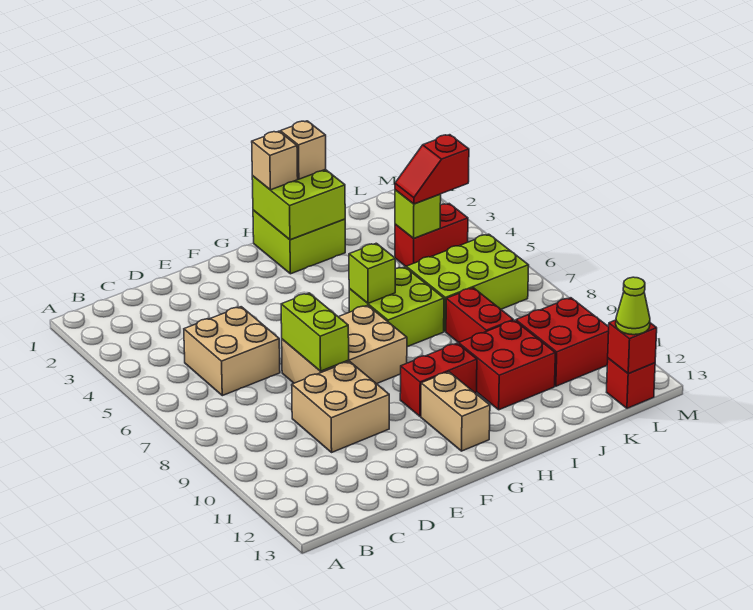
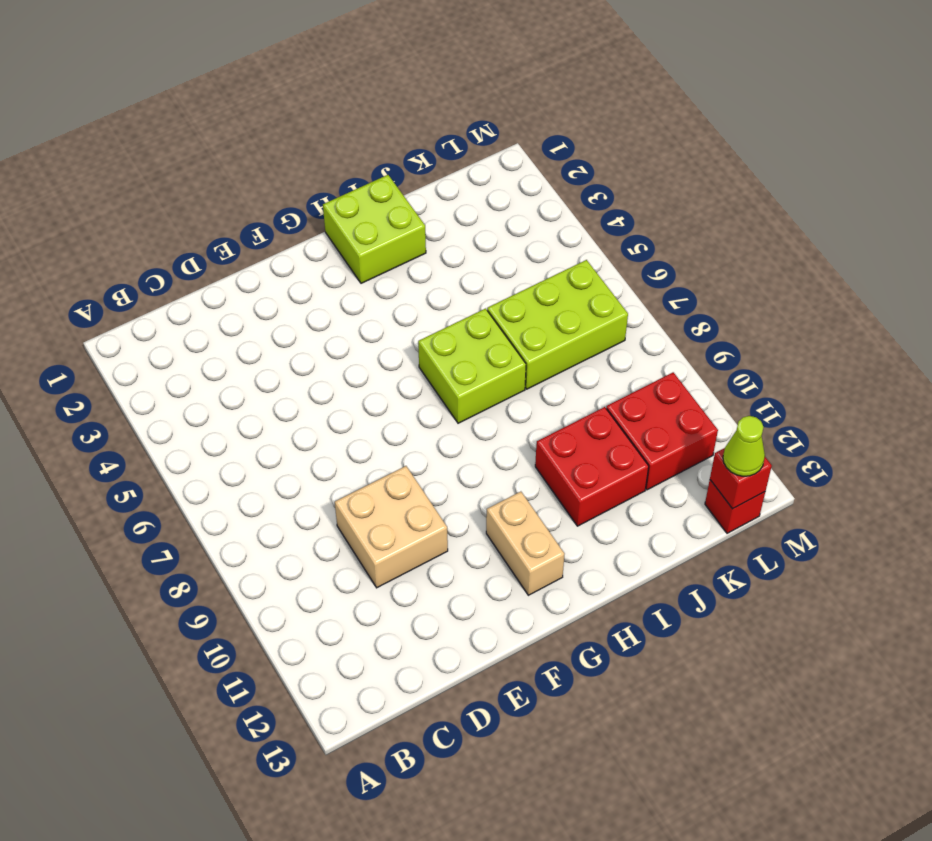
none -> tan 2x2 brick [184,307,280,396]
none -> tan 2x3 brick [282,305,407,384]
none -> red 1x2 brick [400,343,477,416]

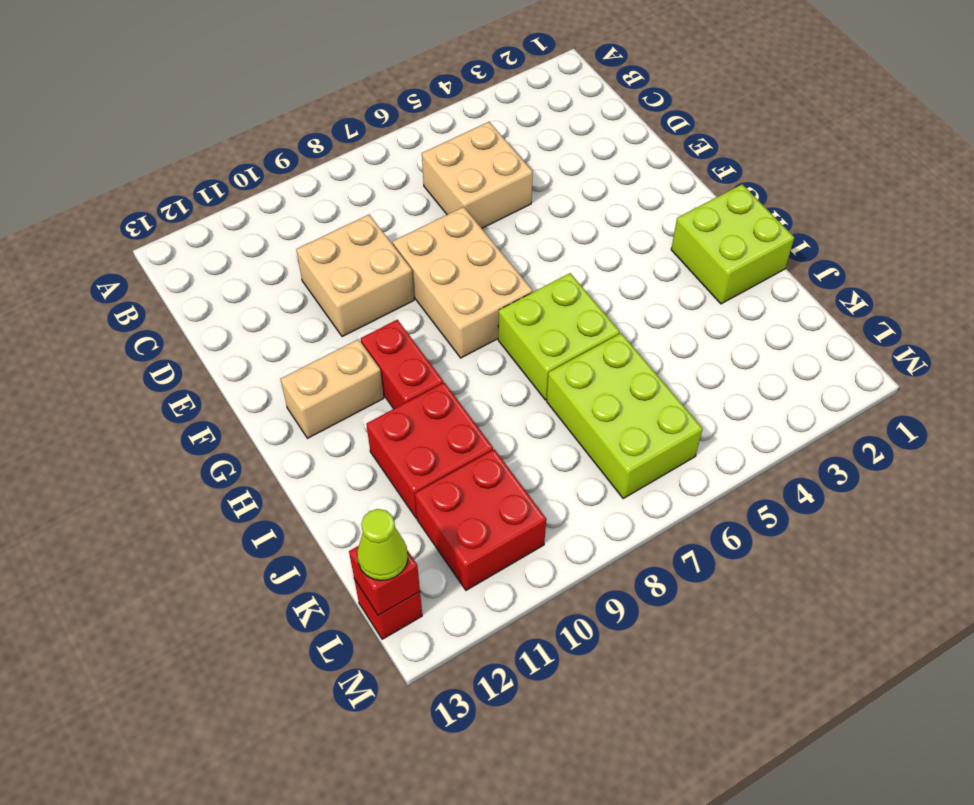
none -> red 1x2 brick [446,288,513,343]
none -> red 1x2 brick [395,204,468,267]
none -> lime 1x2 brick [281,293,349,371]

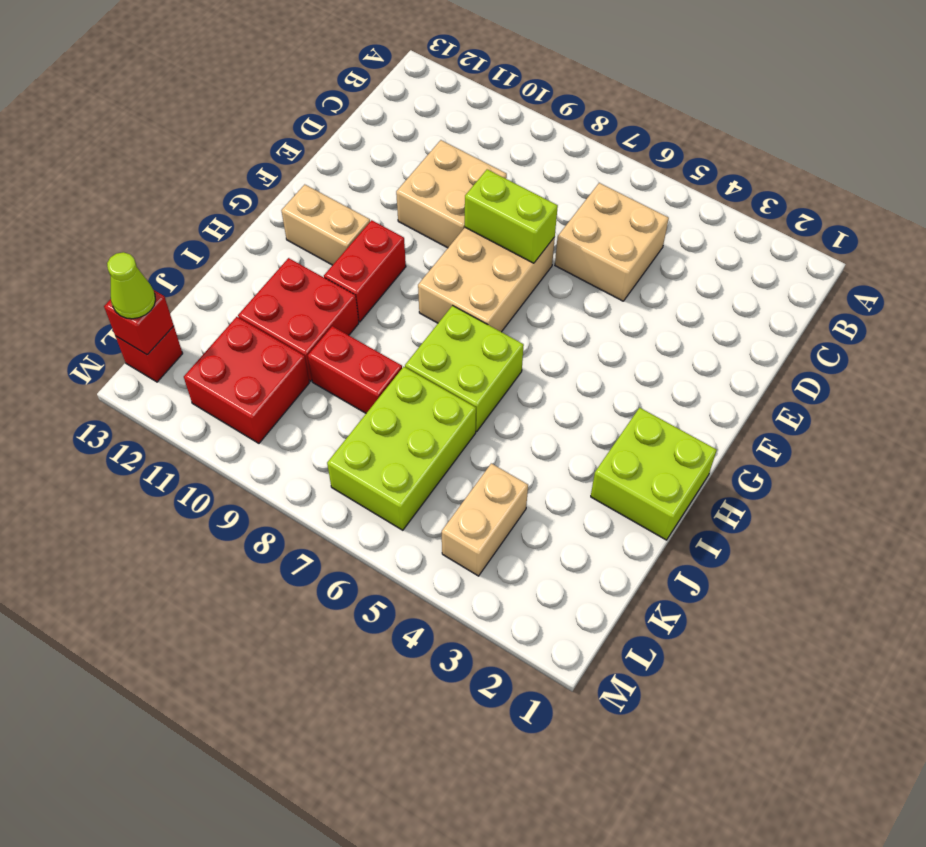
tan 1x2 brick [442,463,528,576] -> red 1x2 brick [395,204,468,267]
none -> lime 2x2 brick [252,169,345,240]
none -> lime 1x1 brick [349,243,395,303]
none -> lime 1x1 brick [395,190,441,238]

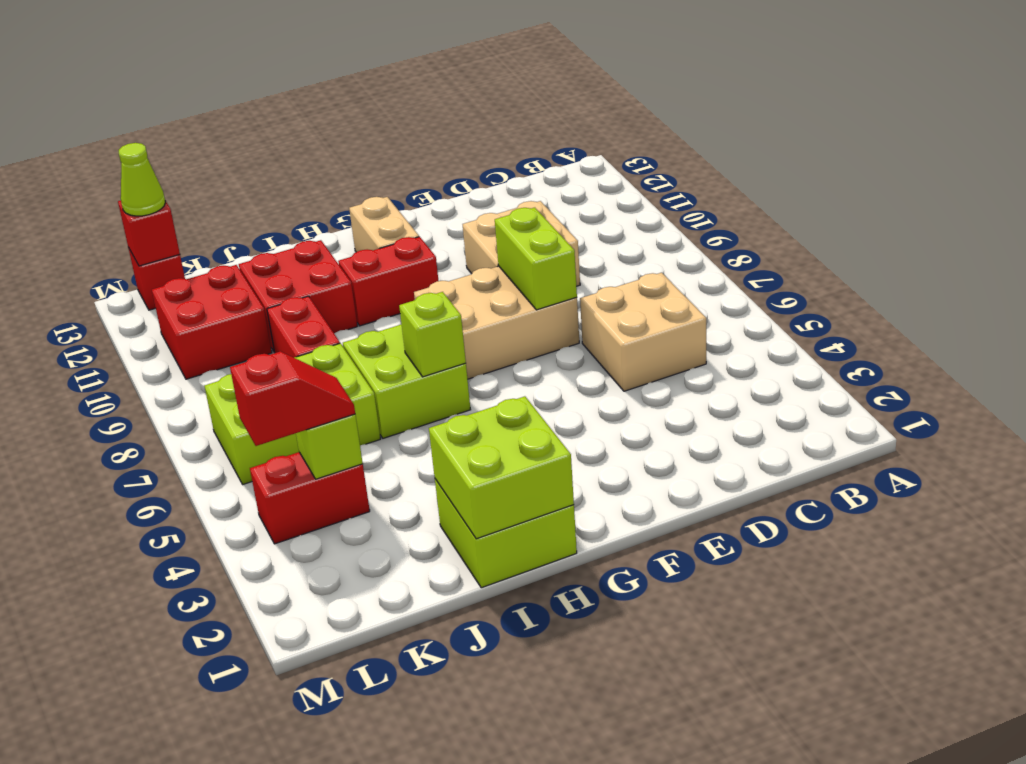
none -> tan 1x1 brick [252,131,298,190]
none -> tan 1x1 brick [280,121,326,179]

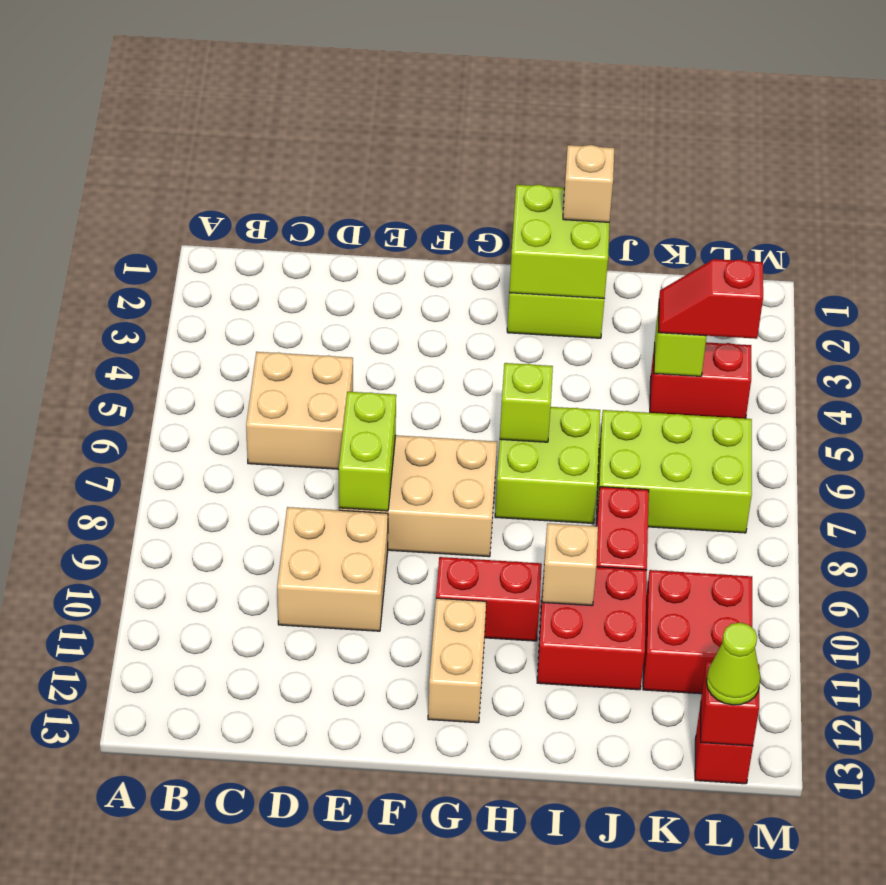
tan 1x1 brick [542,523,598,606] -> tan 1x1 brick moved to [252,131,298,190]

